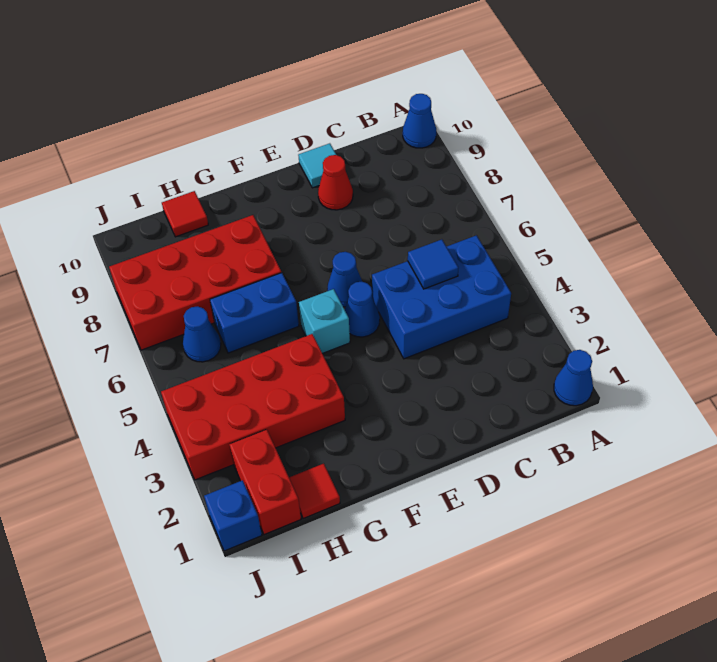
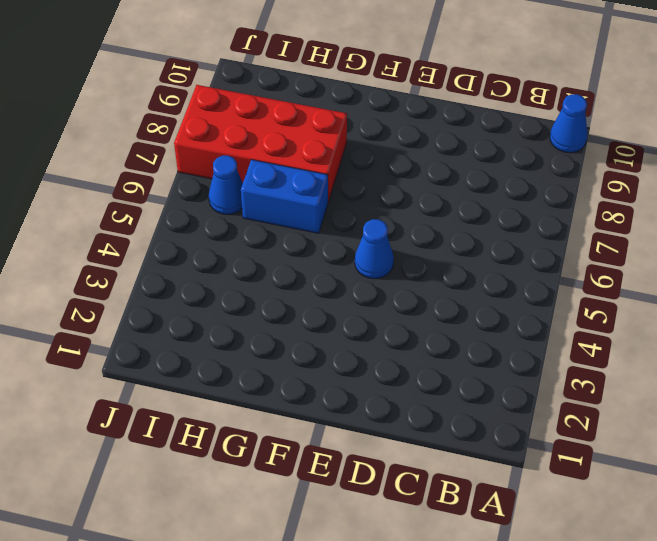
none -> blue 1x1 cone [554,350,593,406]
none -> blue 2x3 brick [372,235,511,359]
none -> red 1x1 cone [318,155,353,210]

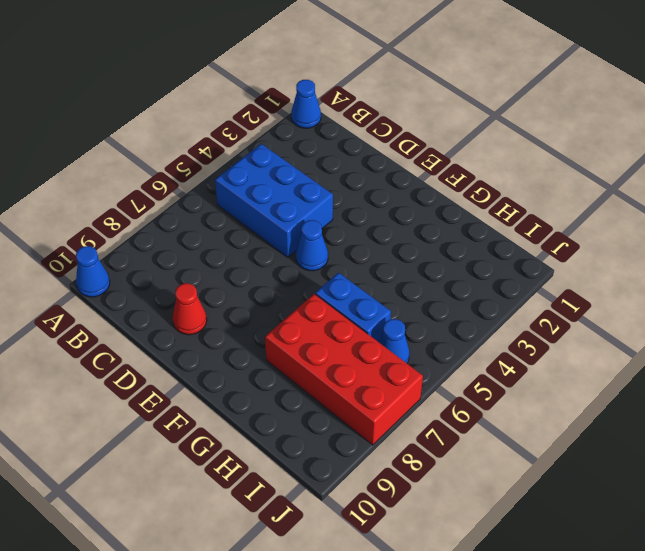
none -> cyan 1x1 tile [298,143,336,188]
none -> blue 1x1 cone [327,252,362,307]
none -> cyan 1x1 brick [299,289,350,353]

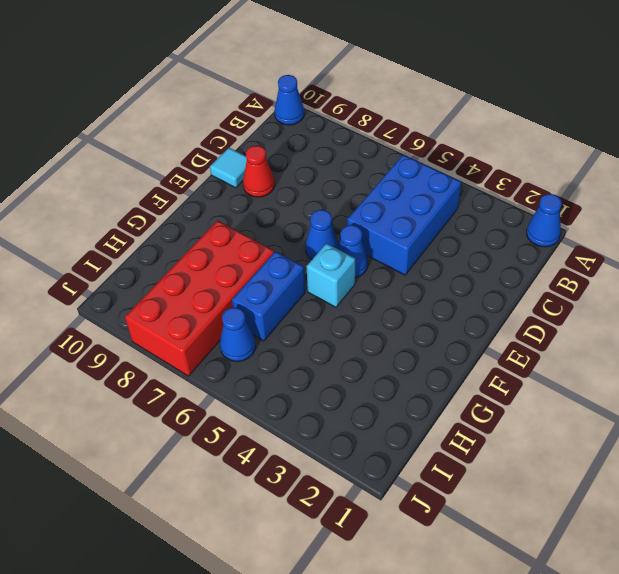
none -> red 2x4 brick [161,334,345,480]
none -> red 1x1 tile [289,464,340,519]
none -> red 1x1 tile [162,191,208,237]

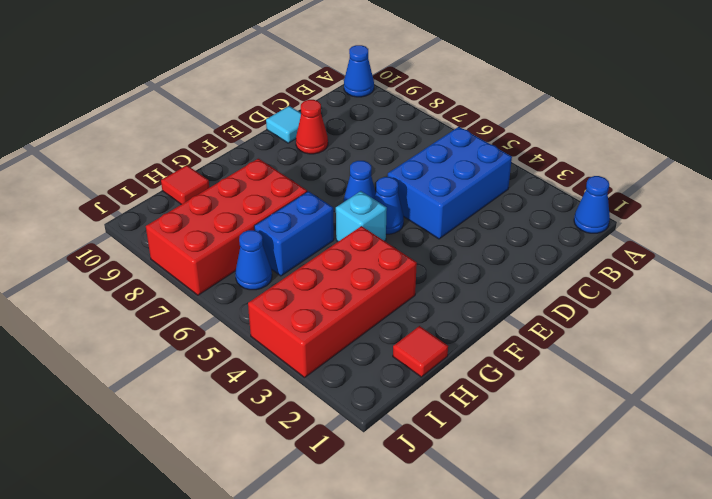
none -> red 1x2 brick [229,429,301,535]
none -> blue 1x1 brick [204,480,262,551]
none -> blue 1x1 tile [408,239,458,289]

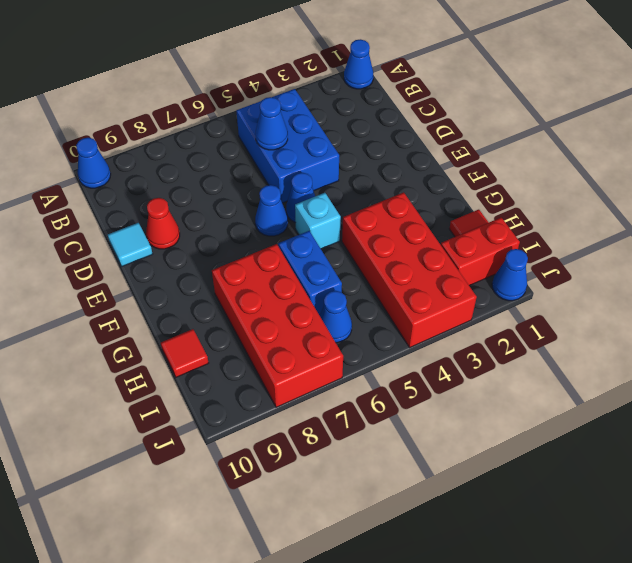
blue 1x1 cone [255,97,288,150] -> blue 1x1 tile [408,239,458,289]
blue 1x1 cone [492,249,528,301] -> blue 1x1 brick [204,480,262,551]

